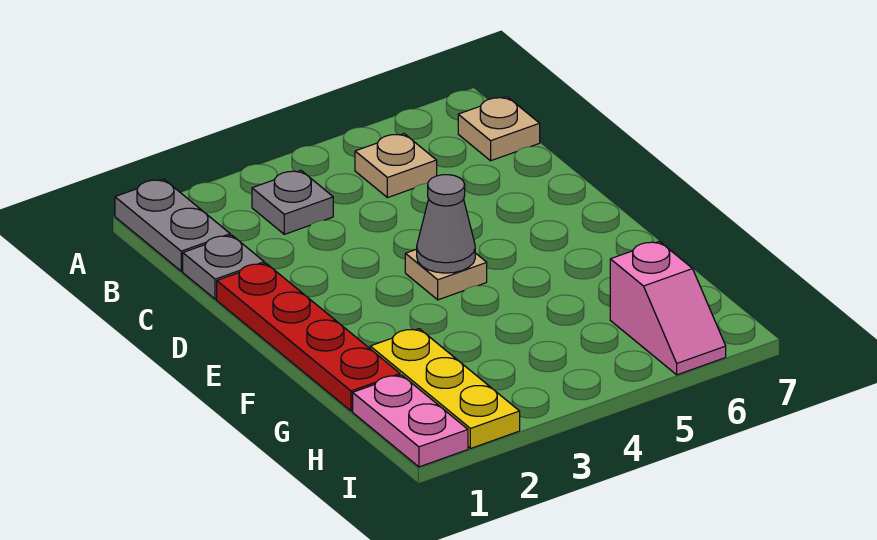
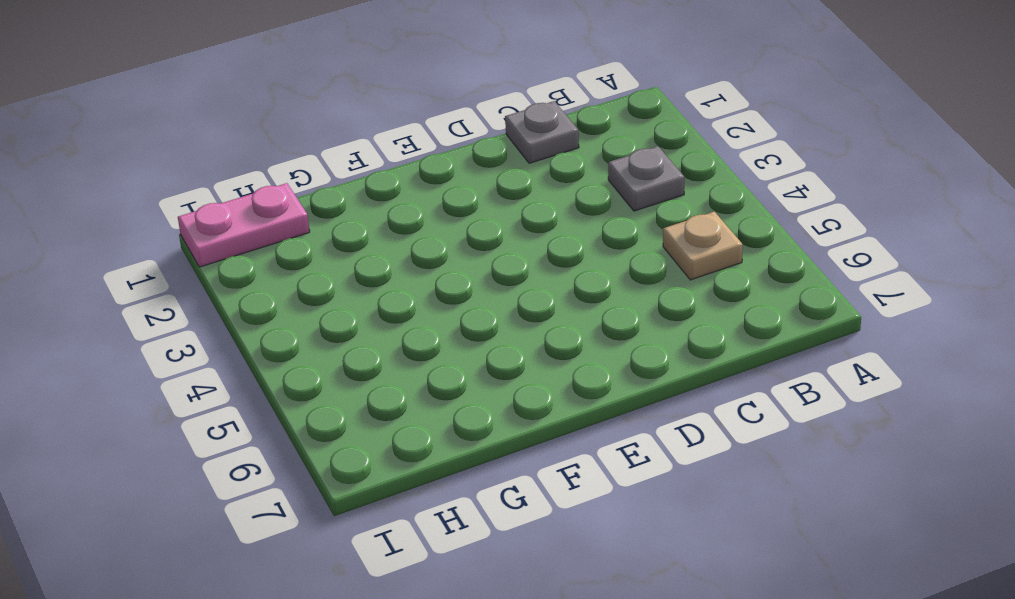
none -> grey 1x2 plate [115,179,230,271]
none -> tan 1x1 plate [458,97,540,161]

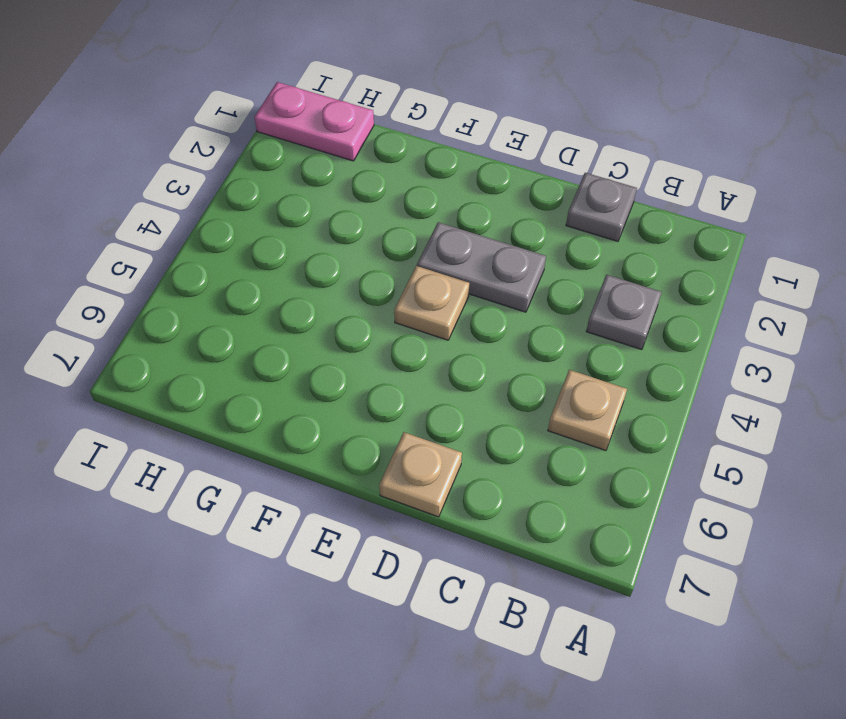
grey 1x2 plate [417,222,546,312] -> grey 1x2 plate moved to [115,179,230,271]
tan 1x1 plate [379,432,462,517] -> tan 1x1 plate moved to [458,97,540,161]
none -> red 1x4 plate [217,263,400,411]
none -> yellow 1x3 plate [370,329,520,449]

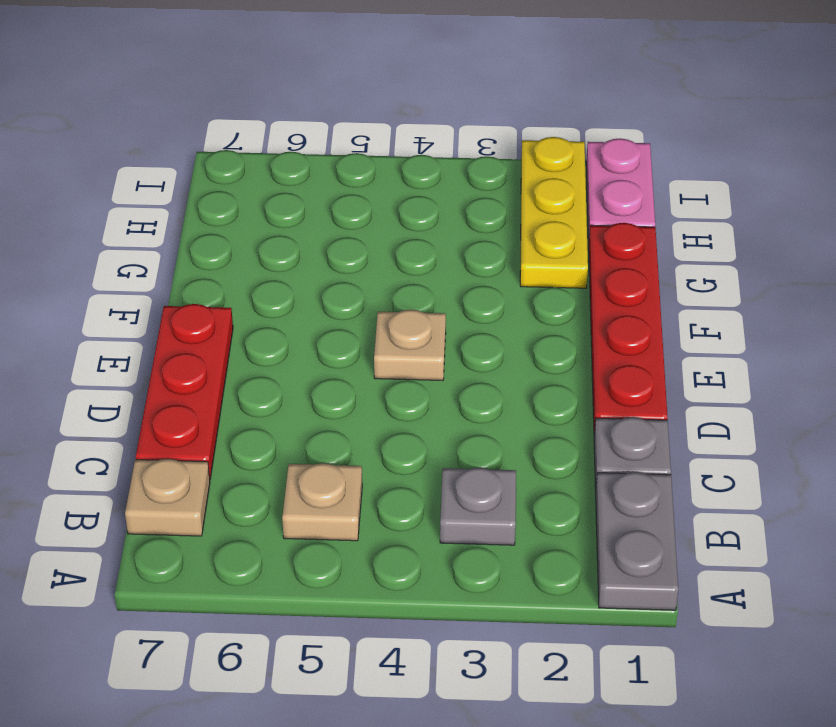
red 1x3 plate [136,304,233,478] -> none
none -> pink 1x2 slope [610,241,726,375]
none -> grey 1x1 cone [417,175,475,273]

